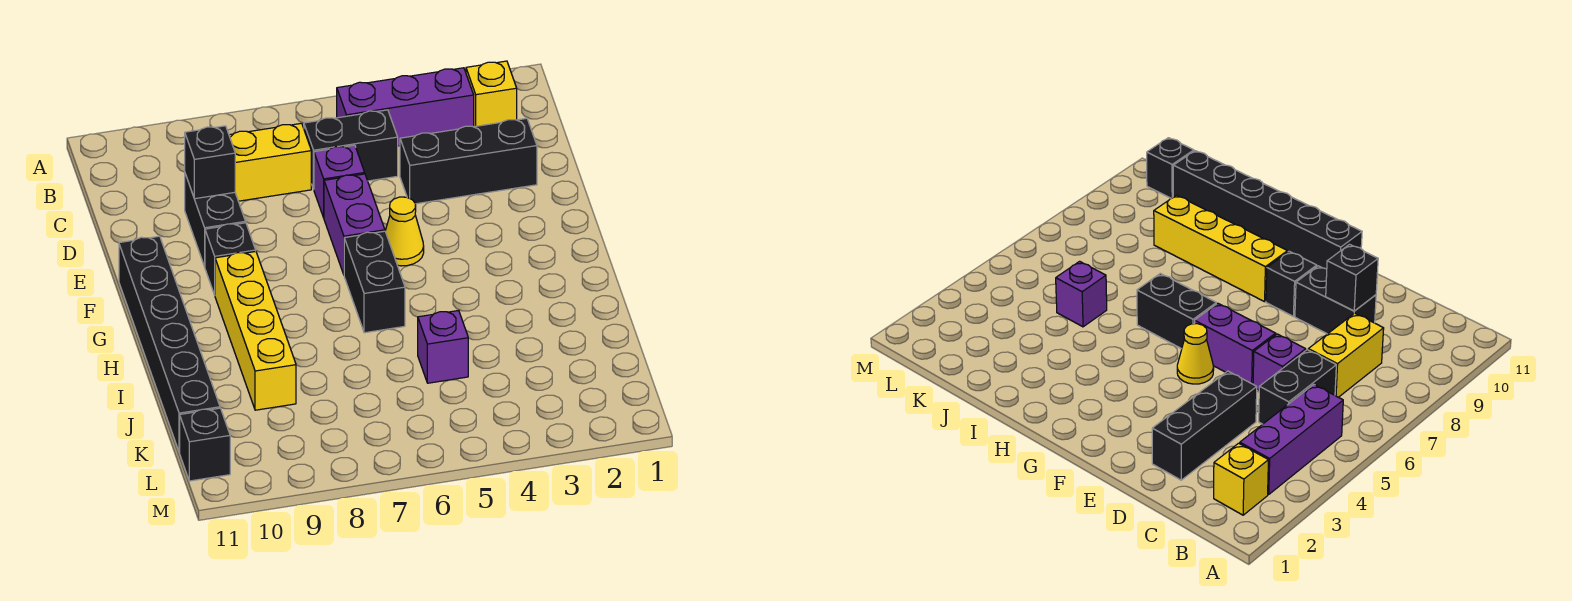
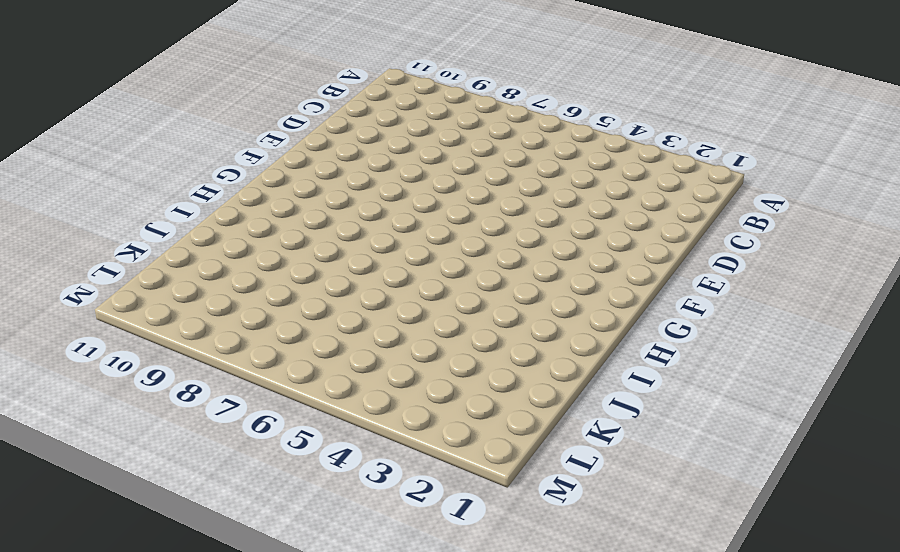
none -> yellow 1x1 brick [466,61,517,127]
none -> purple 1x3 brick [337,68,474,146]
none -> black 1x2 brick [304,110,398,189]

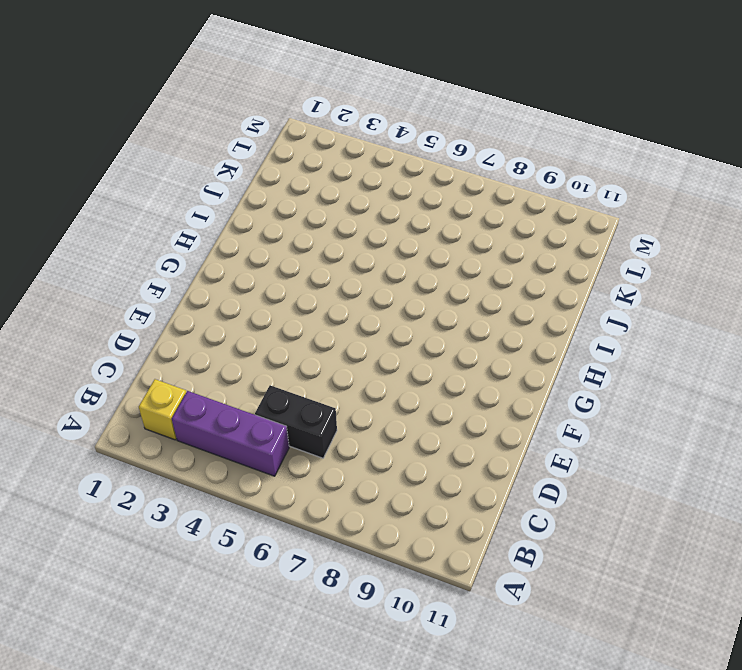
none -> yellow 1x2 brick [229,123,311,201]
none -> black 1x3 brick [400,118,537,204]
none -> purple 1x1 brick [314,145,365,218]

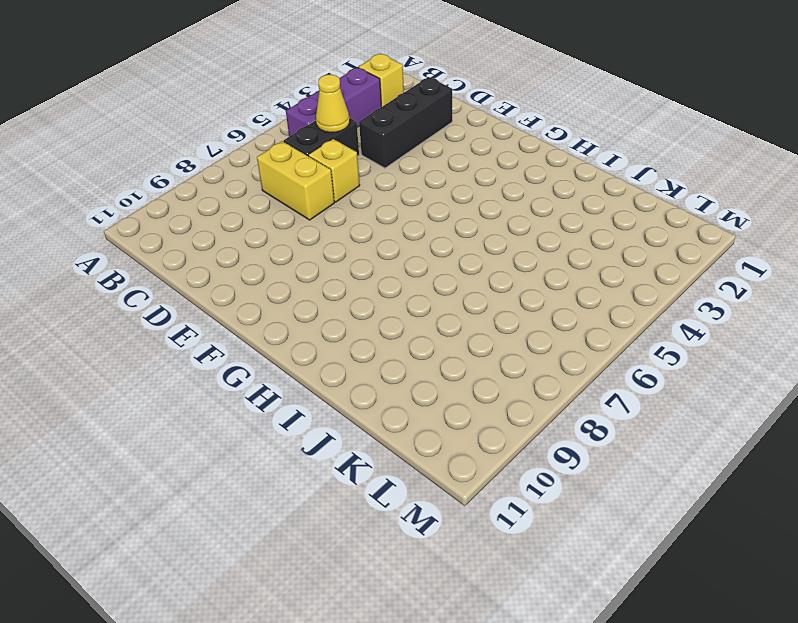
yellow 1x1 cone [316,74,350,133] -> yellow 1x1 cone moved to [385,197,424,266]
yellow 1x2 brick [257,141,334,220] -> yellow 1x2 brick turned to [229,123,311,201]
yellow 1x1 brick [308,139,360,202] -> purple 1x1 brick [314,145,365,218]
none -> black 1x2 brick [185,174,246,267]
none -> purple 1x2 brick [324,174,385,274]
none -> black 1x1 brick [205,223,256,295]

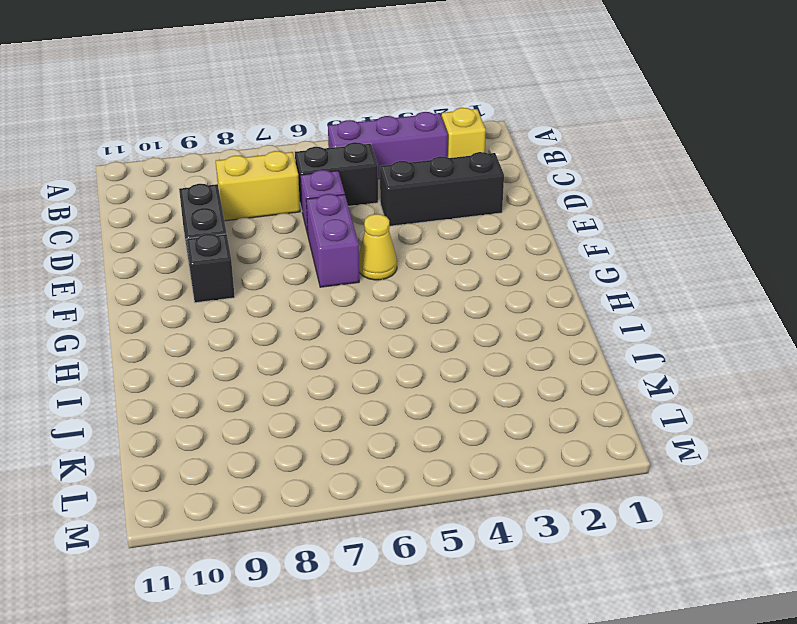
none -> black 1x6 brick [119,236,220,452]
none -> black 1x2 brick [344,231,405,333]
none -> yellow 1x4 brick [215,252,296,410]

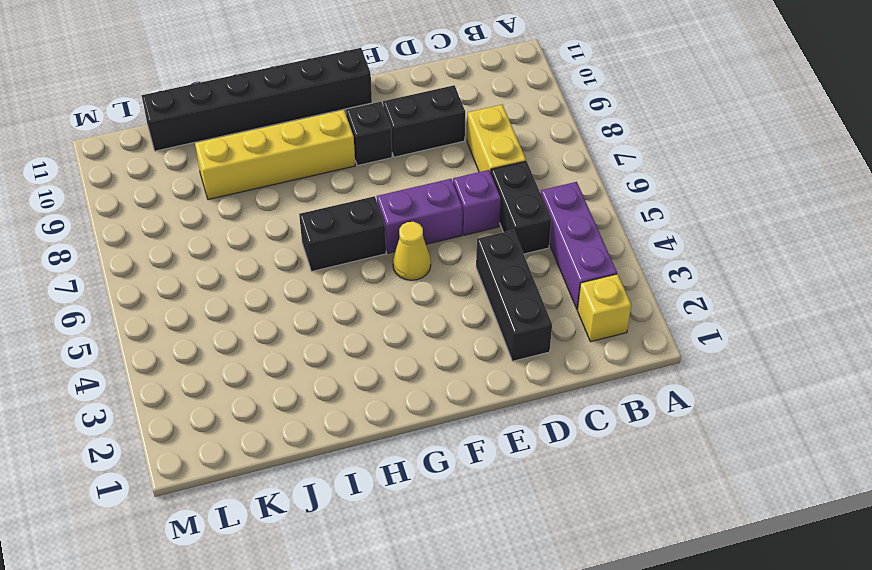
none -> purple 1x1 brick [418,311,468,383]
none -> black 1x1 brick [180,408,230,481]
none -> black 1x1 brick [185,126,235,199]

